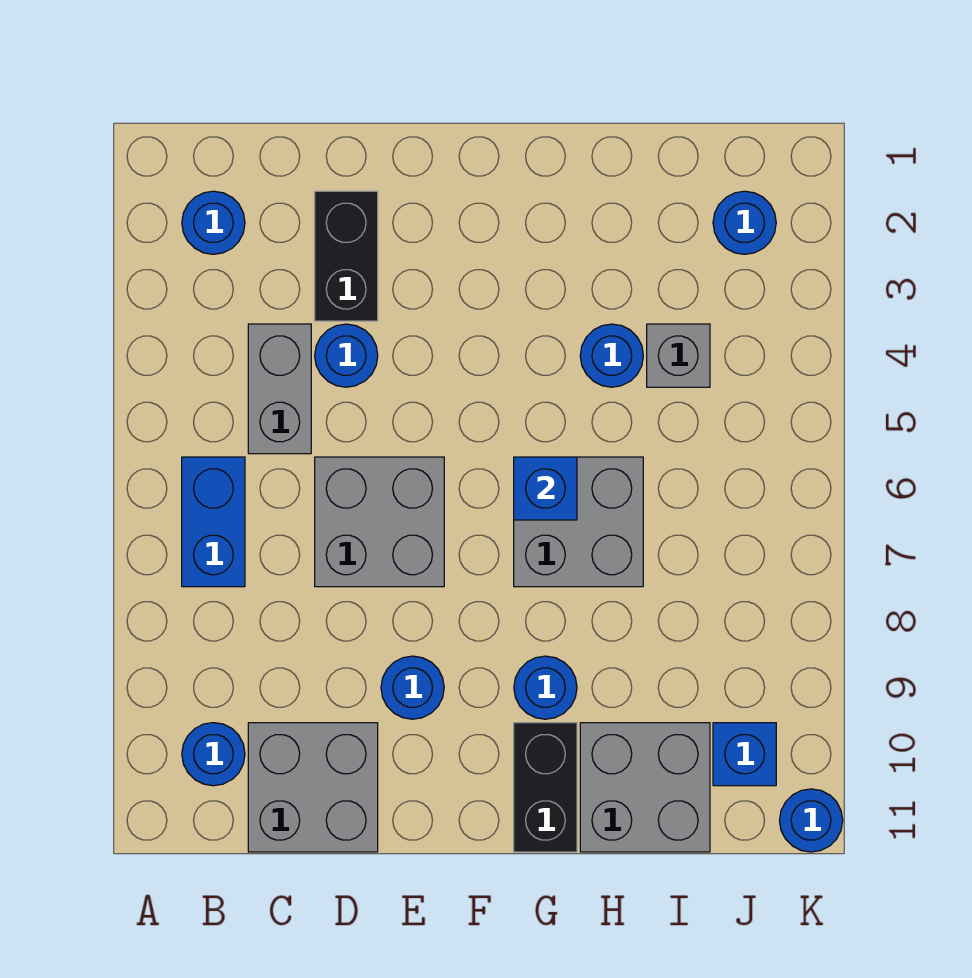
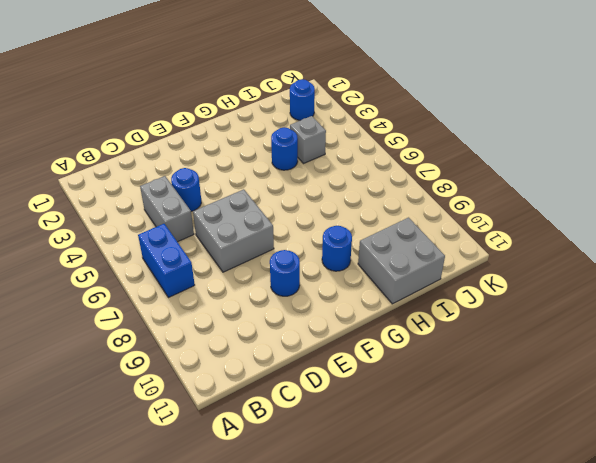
none -> blue 1x1 round brick [182,191,245,254]
none -> blue 1x1 round brick [182,723,245,786]
none -> grey 2x2 brick [248,723,378,852]

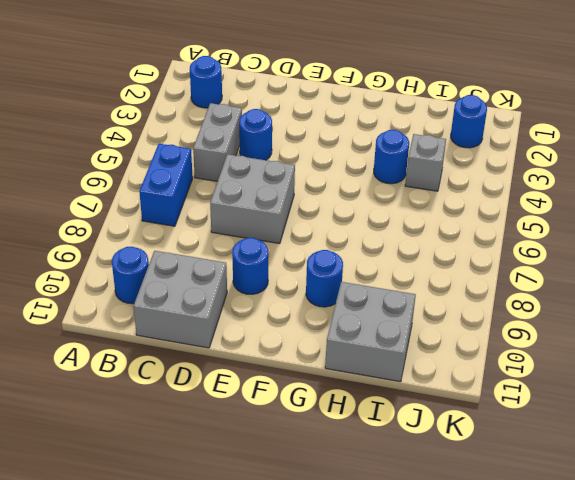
none -> black 1x2 brick [315,191,378,321]
none -> grey 2x2 brick [514,457,643,587]
none -> black 1x2 brick [514,723,577,852]

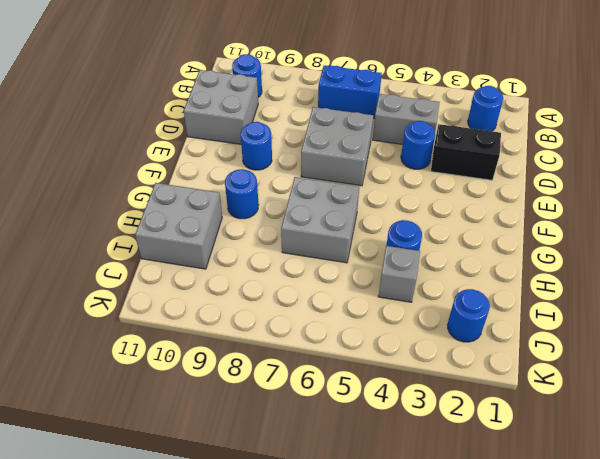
none -> black 1x2 brick [514,723,577,852]
none -> blue 1x1 brick [713,723,776,786]
none -> blue 1x1 round brick [780,789,843,852]

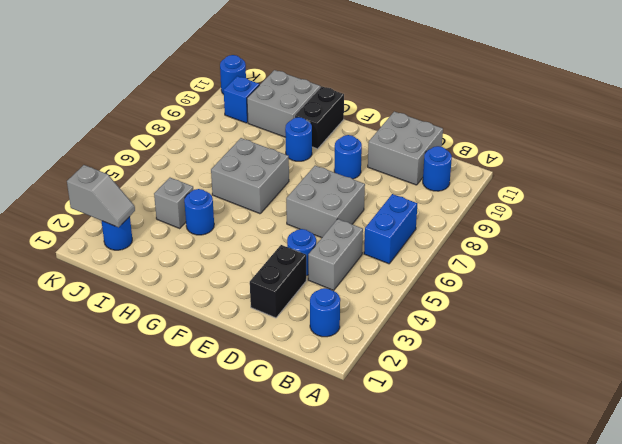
grey 1x2 slope [67,165,135,227] -> none
none -> blue 1x1 brick [514,457,577,520]

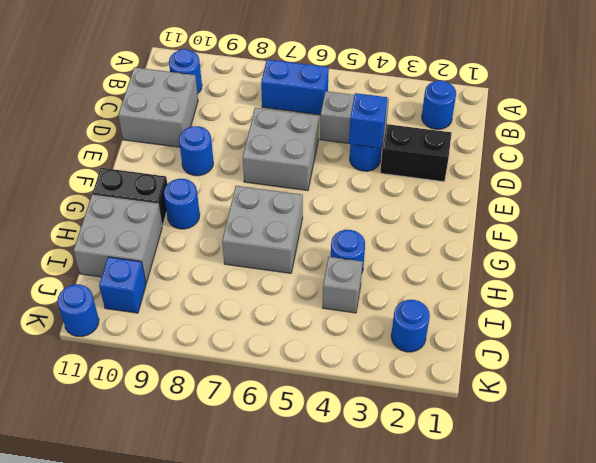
blue 1x1 brick [349,93,387,148] -> blue 1x1 brick moved to [514,457,577,520]

